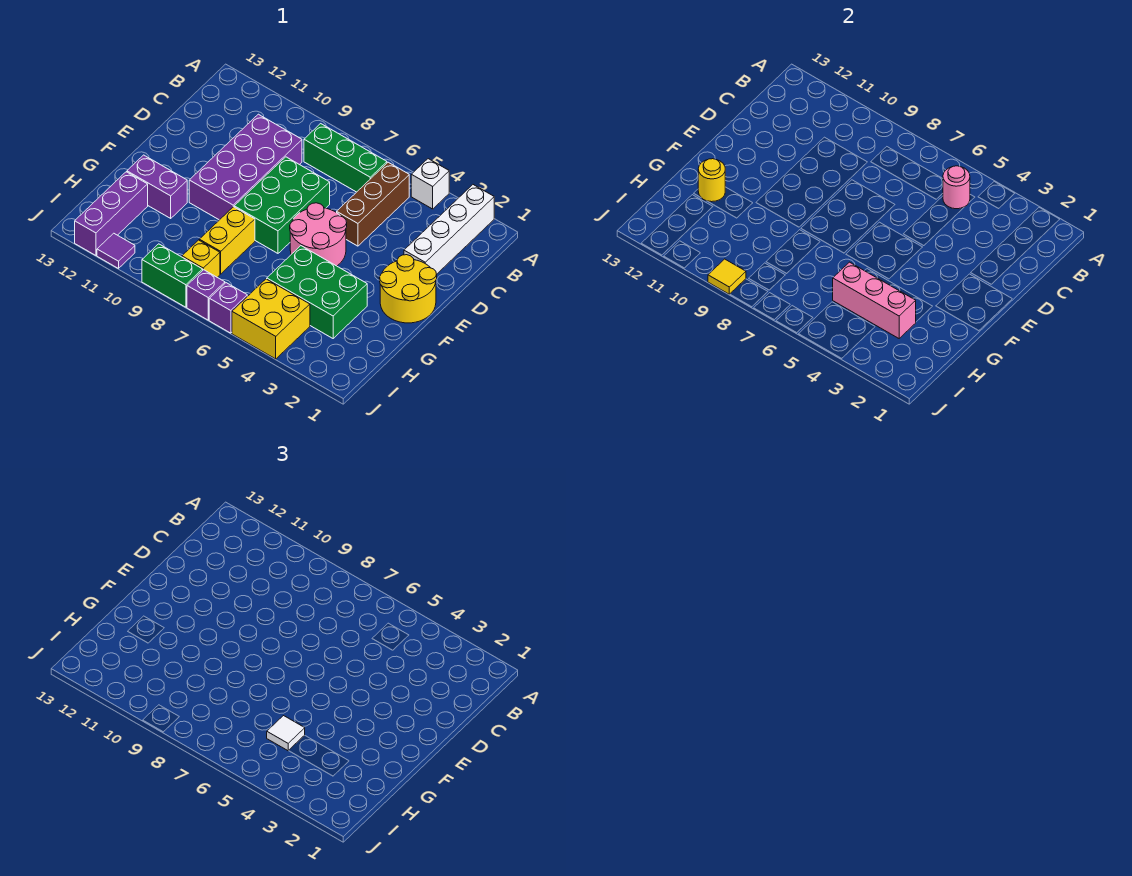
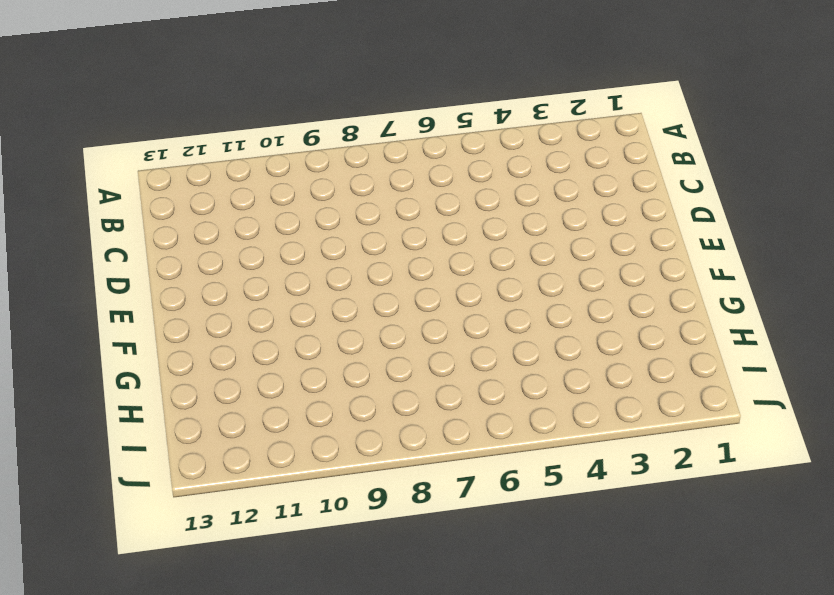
none -> white 1x4 brick [404,185,494,275]
none -> white 1x1 brick [411,159,449,209]
none -> brown 1x3 brick [337,162,409,246]

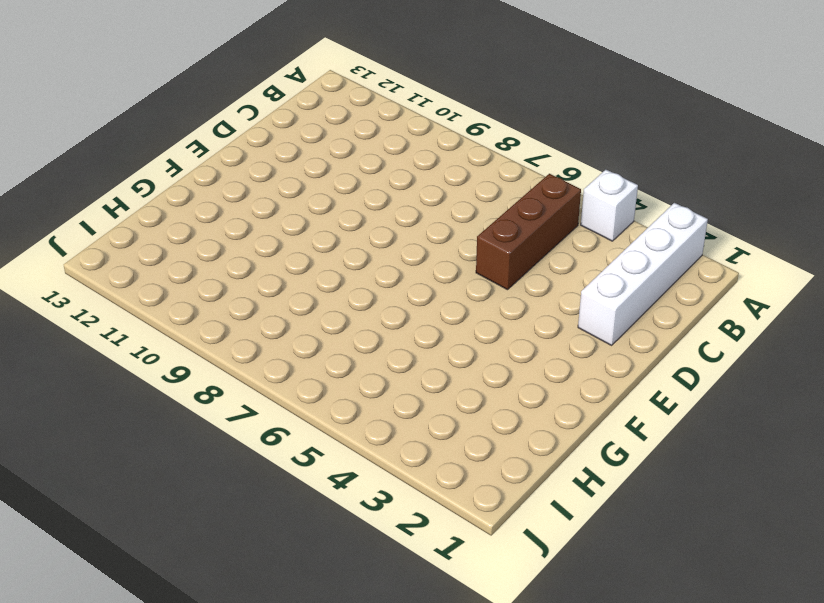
none -> green 1x3 brick [304,124,387,192]
none -> purple 2x4 brick [189,114,302,220]
none -> green 2x3 brick [234,157,330,253]

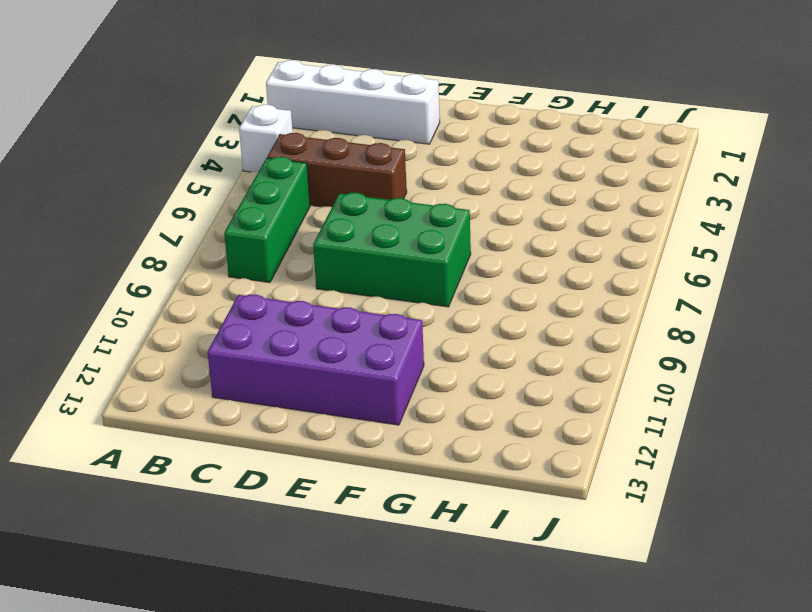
purple 2x4 brick [208,295,424,425] -> purple 2x4 brick moved to [189,114,302,220]
none -> yellow 2x2 round brick [380,255,437,323]
none -> pink 2x2 round brick [290,203,347,266]
none -> green 2x3 brick [267,246,367,338]

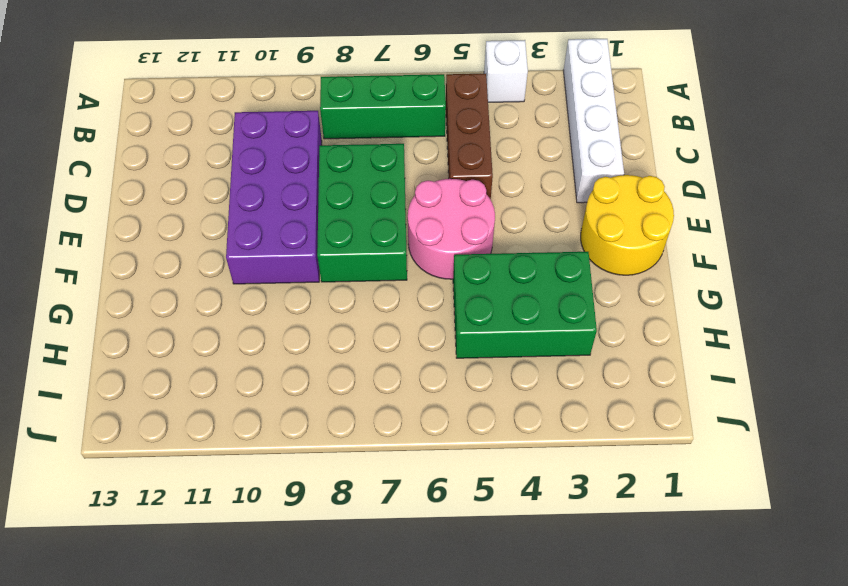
none -> yellow 1x2 brick [199,207,255,274]
none -> purple 1x2 brick [127,155,187,218]
none -> purple 1x3 brick [75,172,148,255]

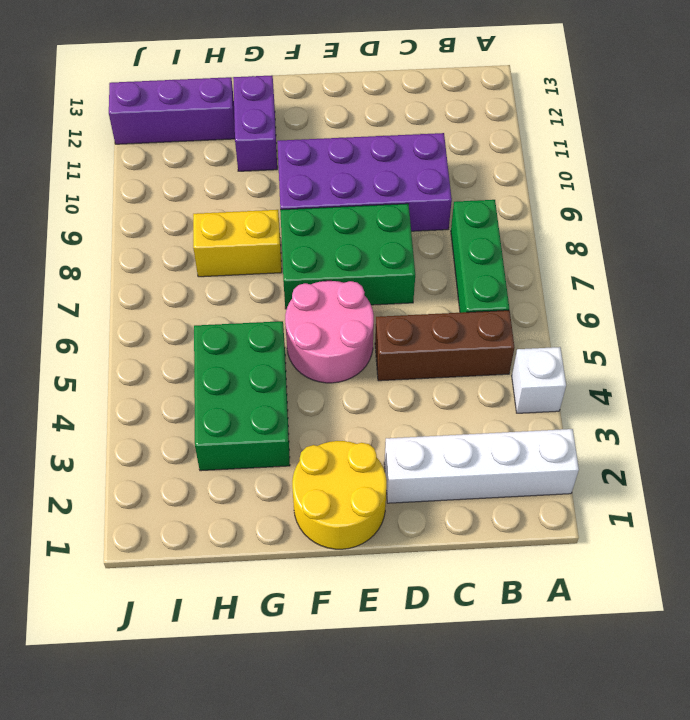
none -> yellow 2x2 brick [232,279,310,359]
none -> yellow 1x1 brick [182,240,220,277]
none -> purple 1x1 brick [209,283,247,333]

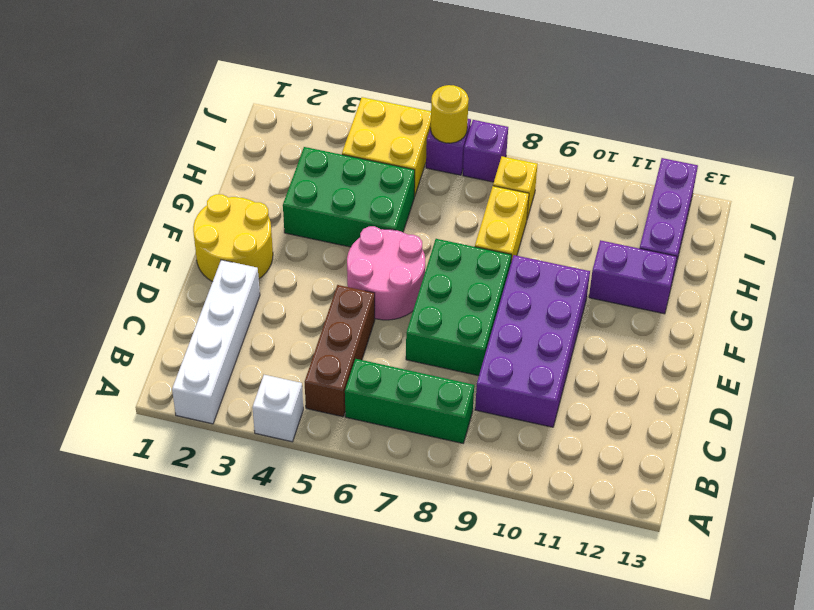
yellow 1x1 round brick [431,85,469,143] -> yellow 1x1 round brick moved to [698,159,725,202]
none -> green 1x2 brick [142,244,203,307]
none -> purple 1x1 tile [97,233,135,269]
none -> pink 1x1 round brick [943,166,970,209]

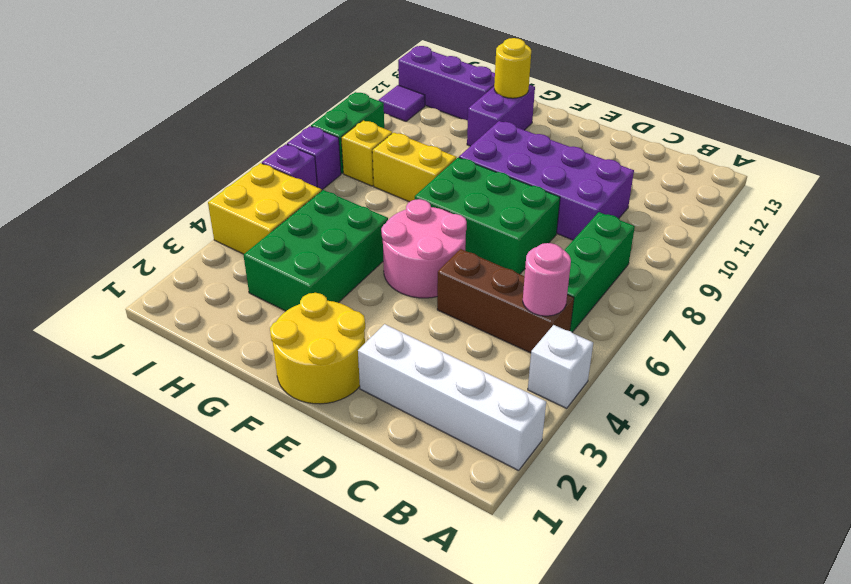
none -> pink 1x3 brick [833,262,916,338]
none -> yellow 1x1 tile [708,259,746,294]
none -> white 1x1 tile [267,716,305,751]

